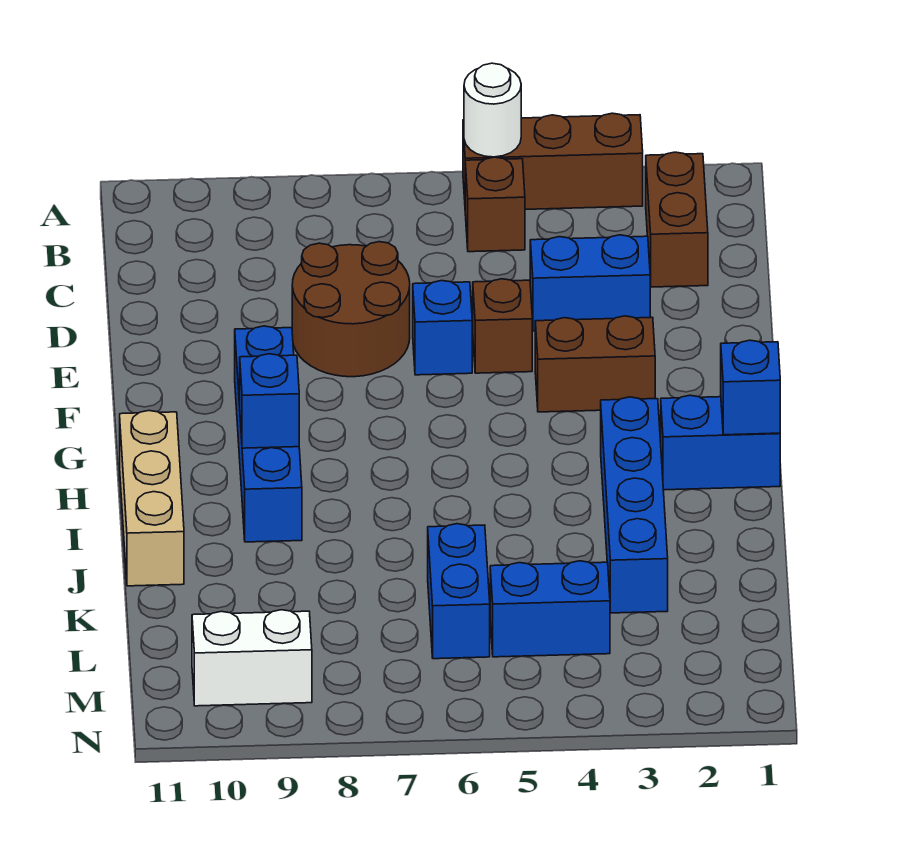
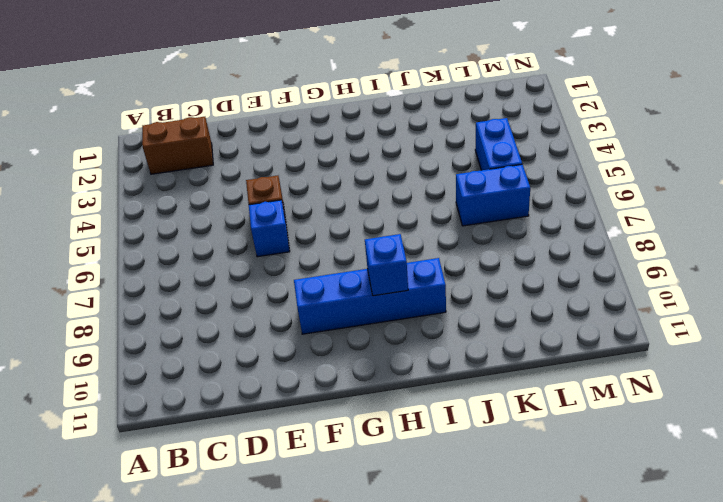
none -> brown 1x3 brick [463,113,643,209]
none -> brown 1x1 brick [465,157,525,252]
none -> blue 1x2 brick [530,235,650,331]

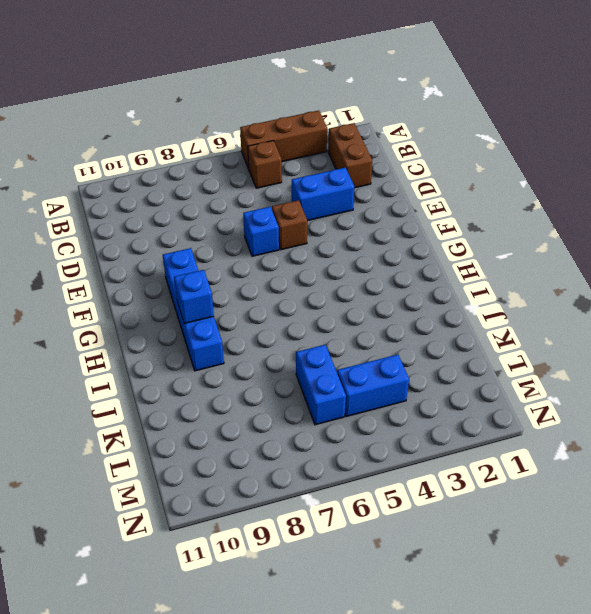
none -> brown 2x2 round brick [292,242,410,377]
none -> brown 1x2 brick [535,316,655,412]
none -> blue 1x2 brick [661,395,780,490]

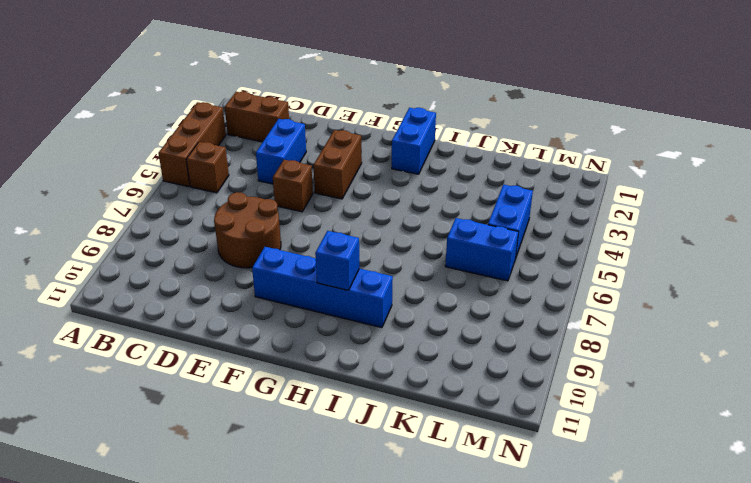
none -> blue 1x1 brick [413,281,472,375]
none -> blue 1x4 brick [601,397,668,613]
none -> tan 1x3 brick [120,411,184,586]

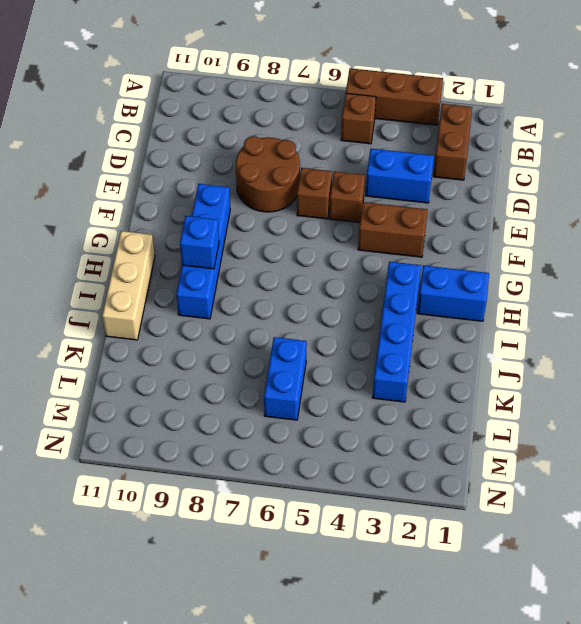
brown 1x1 brick [297,168,332,219] -> blue 1x1 brick [413,281,472,375]
none -> blue 1x2 brick [490,561,610,657]
none -> white 1x2 brick [192,610,312,706]
none -> white 1x1 round brick [464,63,521,157]

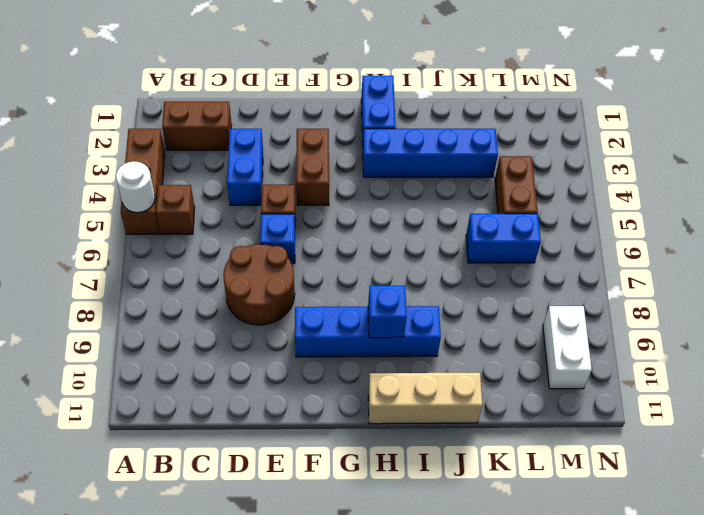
brown 1x2 brick [495,156,538,214] -> blue 1x2 brick [490,561,610,657]
none -> blue 1x1 brick [721,340,780,435]

